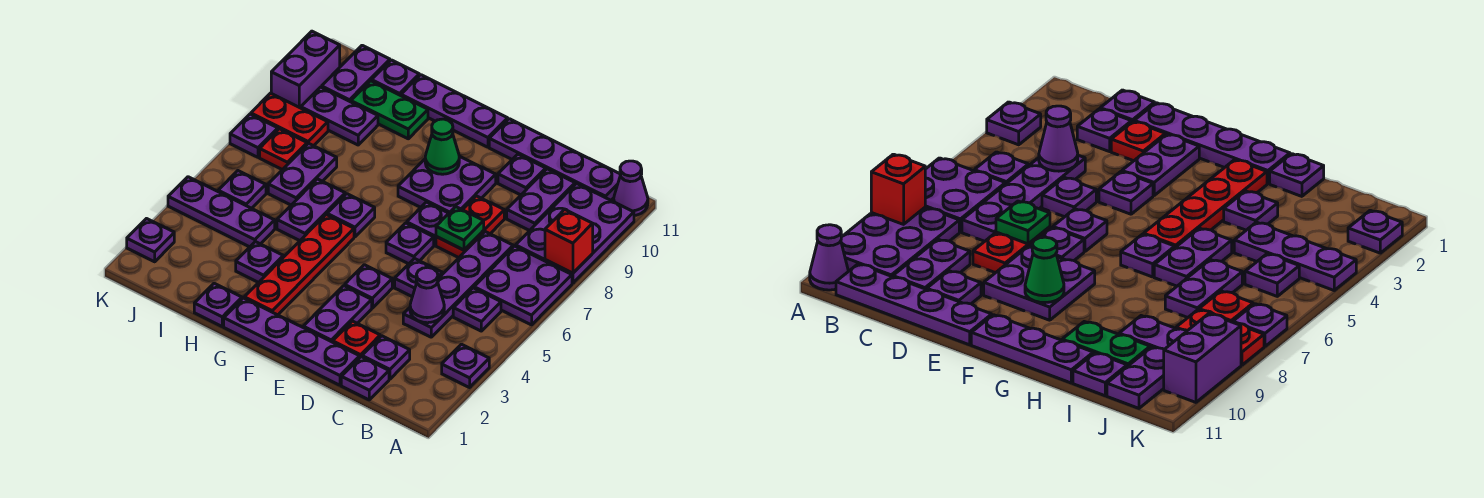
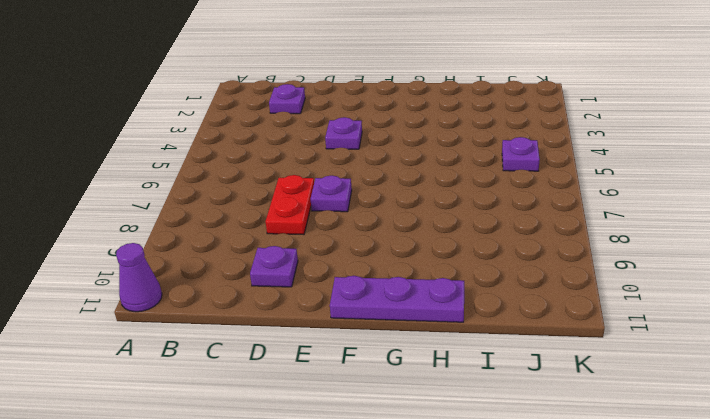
none -> purple 1x1 plate [442,344,489,388]
none -> purple 2x2 plate [474,246,572,325]
none -> purple 2x3 plate [515,184,634,283]
none -> purple 1x1 plate [453,288,501,331]

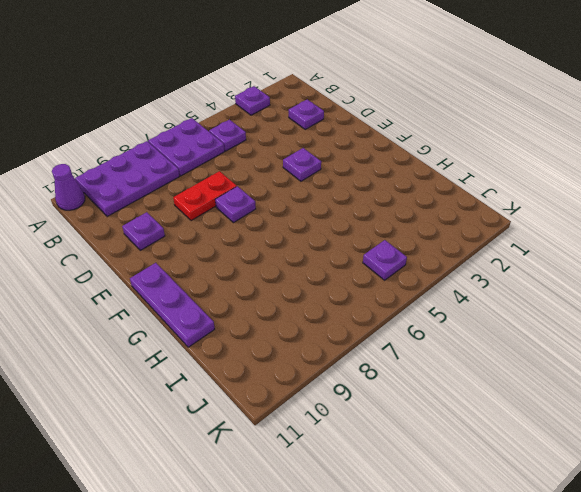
none -> purple 1x4 plate [489,119,620,200]
none -> purple 1x1 plate [341,357,389,400]
none -> purple 1x4 plate [403,232,513,337]
none -> purple 1x2 plate [507,169,575,231]

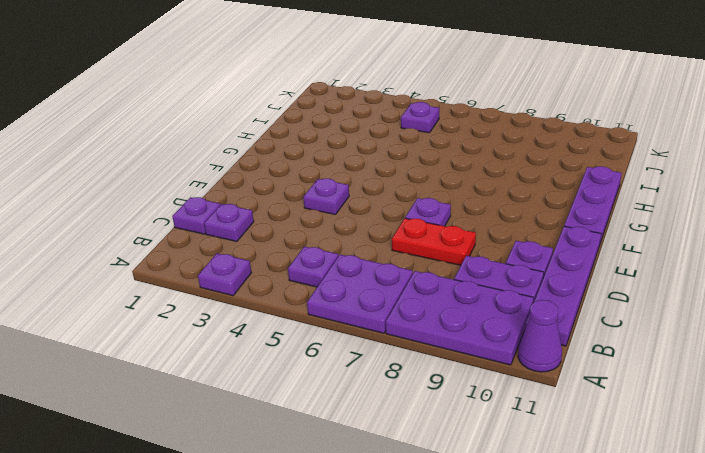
none -> purple 1x4 plate [403,232,513,337]
none -> purple 1x4 plate [224,298,360,385]
none -> red 1x1 plate [333,321,380,357]
none -> purple 1x1 plate [395,259,442,297]

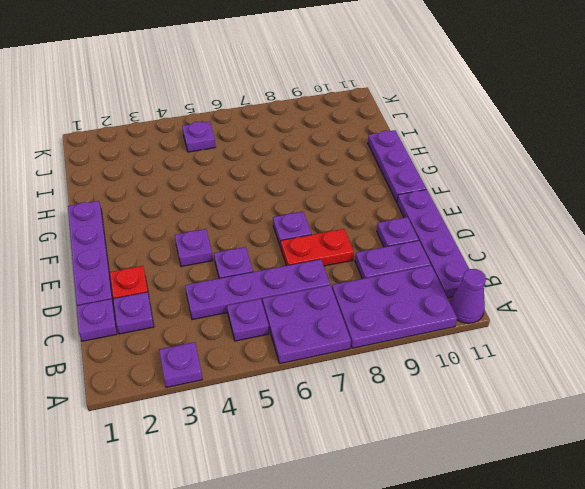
none -> purple 1x2 plate [303,286,372,342]
none -> purple 1x1 plate [386,223,434,264]
none -> purple 2x2 plate [398,156,496,213]
none -> red 1x4 plate [244,215,354,315]

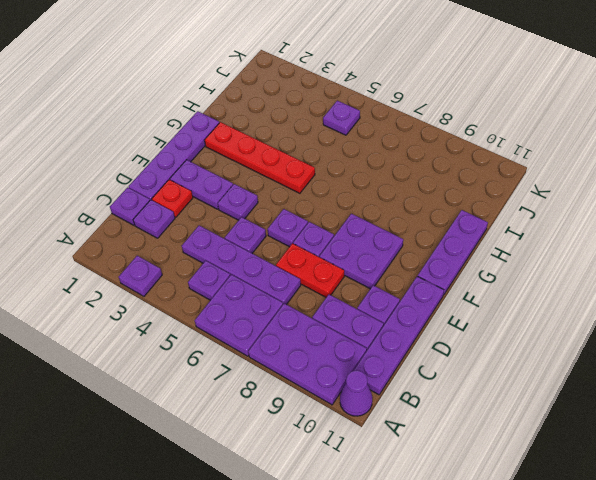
none -> purple 1x1 plate [327,194,375,237]
none -> purple 1x1 plate [194,283,242,326]
none -> purple 1x1 plate [236,242,283,283]
none -> purple 1x2 plate [277,179,345,241]

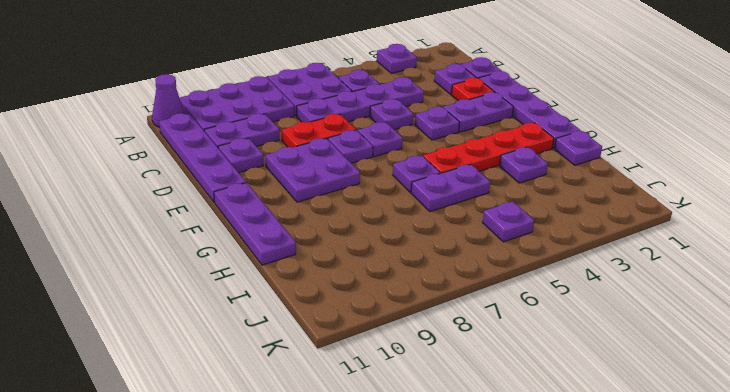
none -> green 1x2 plate [351,81,428,139]
none -> purple 1x3 plate [168,177,275,247]
none -> purple 1x2 plate [268,143,337,205]
none -> purple 1x2 plate [301,87,378,145]

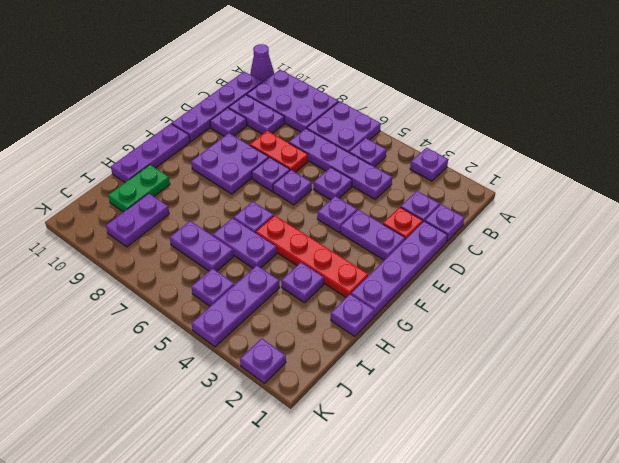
none -> purple 1x1 plate [372,60,419,96]
none -> red 1x1 plate [260,129,307,170]
none -> red 1x2 plate [251,93,328,146]
none -> purple 1x2 plate [322,45,390,102]

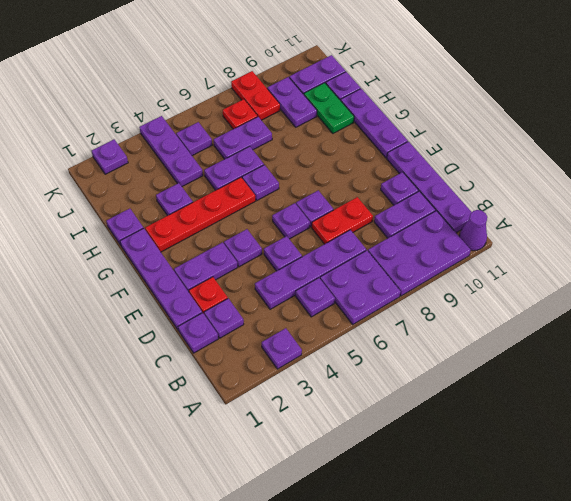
none -> purple 2x2 plate [398,156,496,213]
none -> purple 1x1 plate [230,114,278,157]
none -> purple 1x2 brick [271,31,340,108]
none -> red 1x1 brick [545,210,593,273]

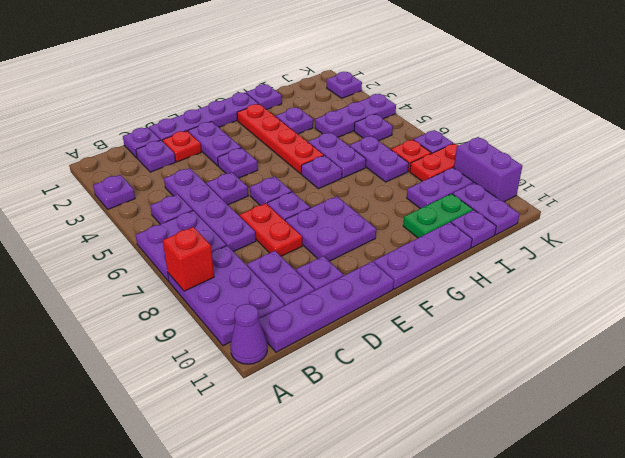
none -> purple 1x1 cone [410,268,444,323]
none -> green 1x1 plate [436,207,484,250]
none -> green 1x1 cone [425,119,459,174]

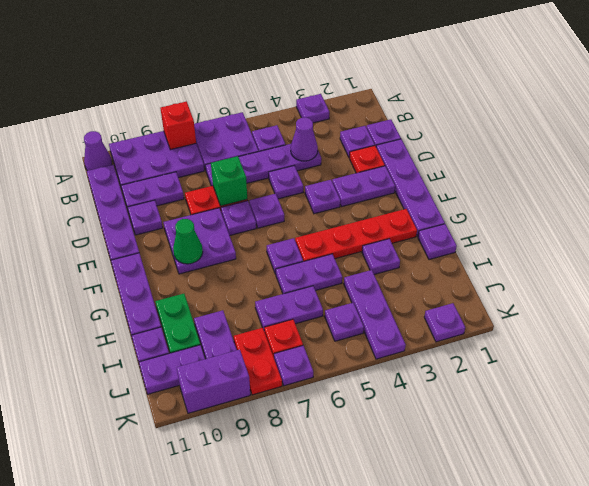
green 1x1 brick [211,156,247,206] -> green 1x1 plate [436,207,484,250]

